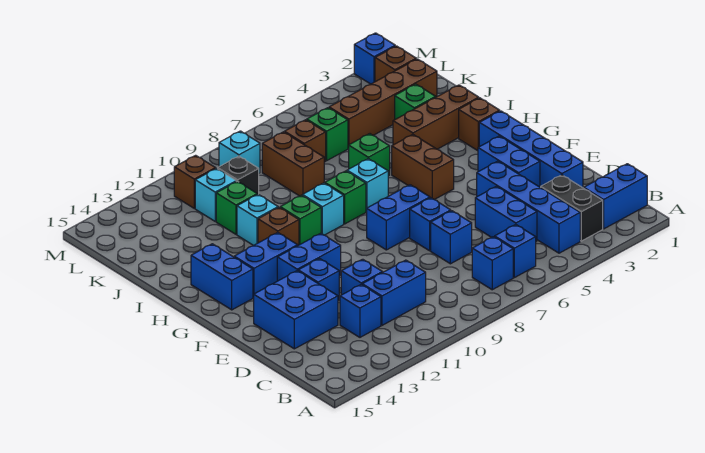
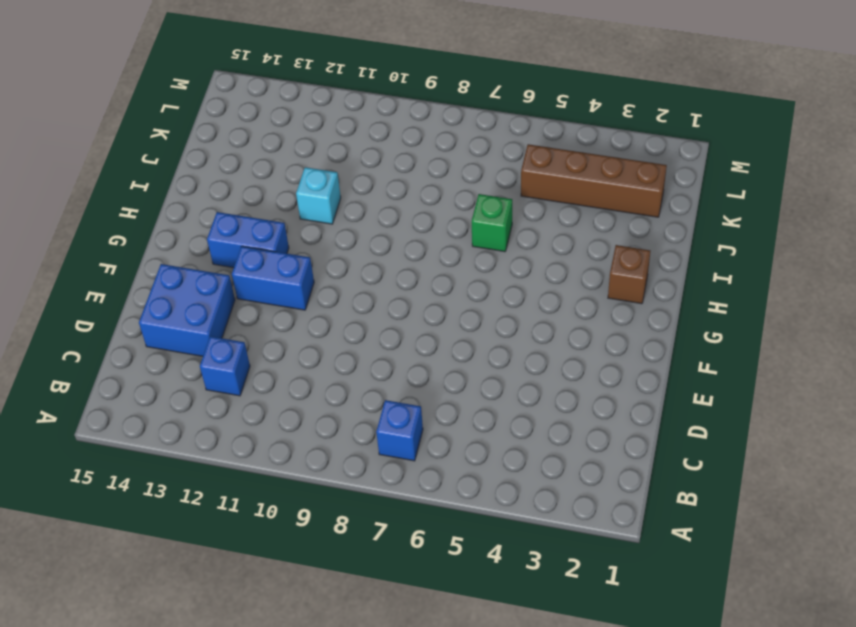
none -> blue 1x2 brick [584,164,647,229]
none -> black 1x2 brick [541,175,603,241]
none -> blue 1x4 brick [477,161,580,253]
none -> blue 1x1 brick [495,225,536,278]

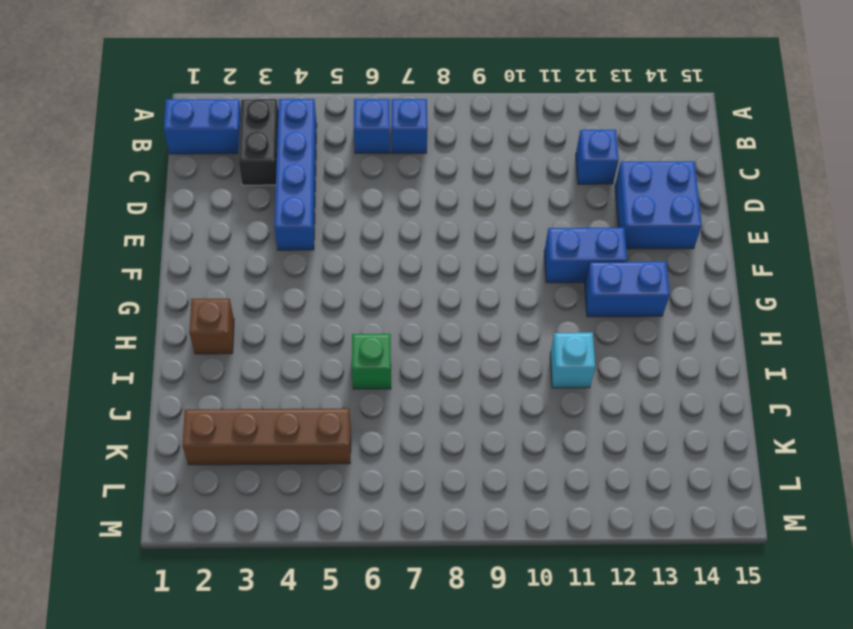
none -> blue 1x2 brick [475,186,537,241]
none -> blue 1x2 brick [362,260,426,325]
none -> blue 1x4 brick [479,111,583,188]
none -> blue 1x1 brick [431,211,472,264]

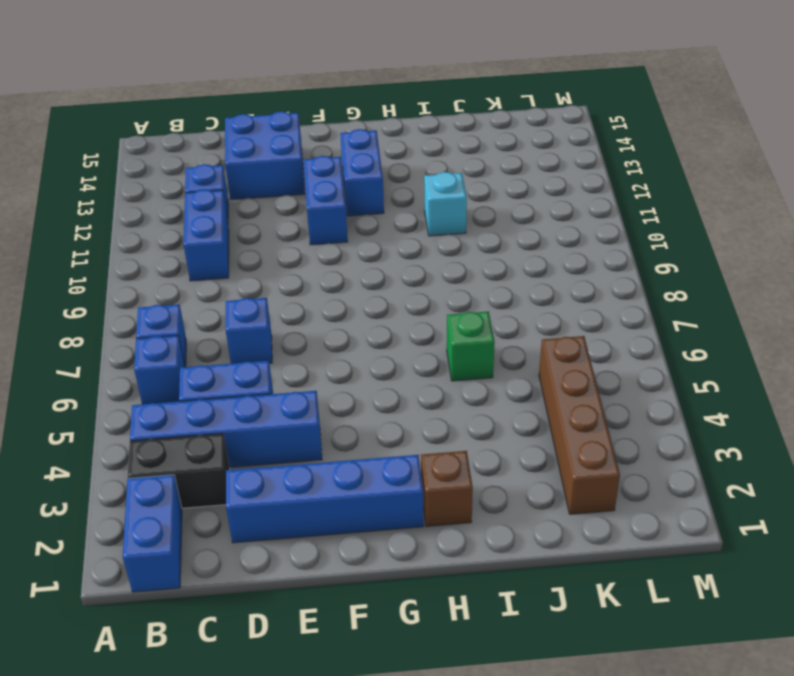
none -> blue 1x1 brick [341,259,383,295]
none -> blue 1x2 brick [478,136,540,187]
none -> blue 1x1 brick [410,198,451,251]
none -> blue 1x1 brick [298,258,339,301]

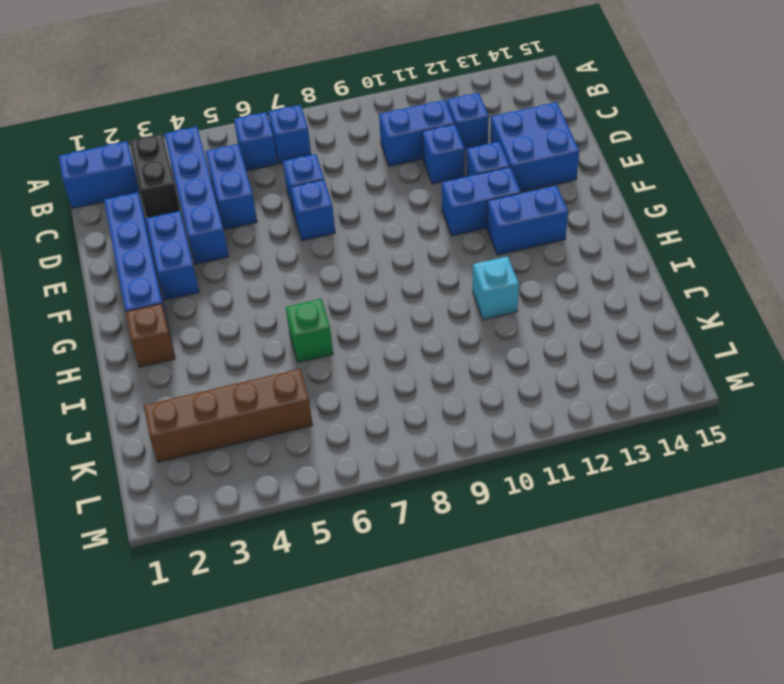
none -> blue 1x2 brick [367,185,430,250]
none -> brown 1x2 brick [392,134,454,200]
none -> blue 1x2 brick [191,244,253,310]
none -> cyan 1x1 brick [347,159,388,212]

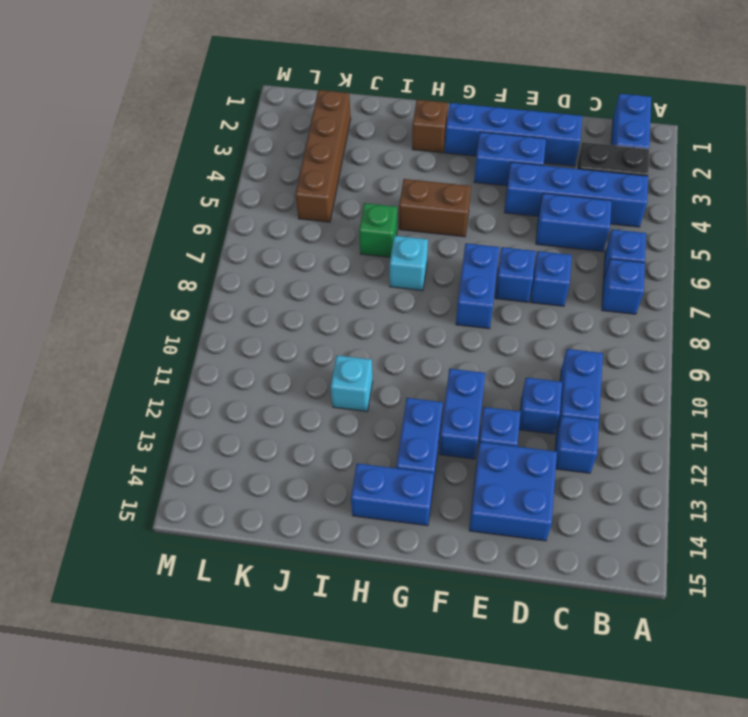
none -> green 1x1 brick [325,171,366,224]
none -> cyan 1x1 brick [303,183,344,235]
none -> green 1x1 brick [280,195,321,245]
none -> brown 1x1 brick [258,207,299,245]

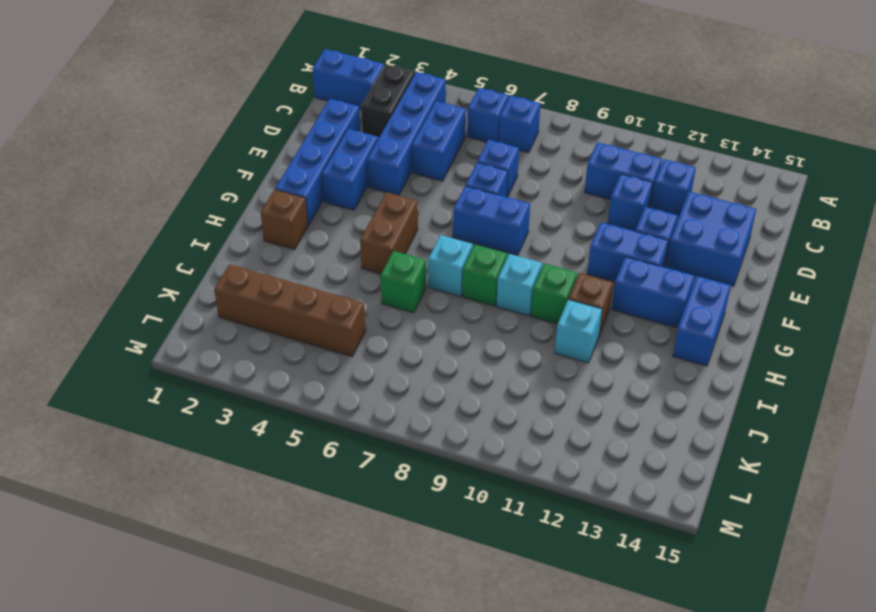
none -> brown 1x3 brick [393,85,479,149]
none -> green 1x1 brick [395,84,436,119]
none -> brown 1x2 brick [262,132,324,196]
none -> green 1x1 brick [216,181,257,234]

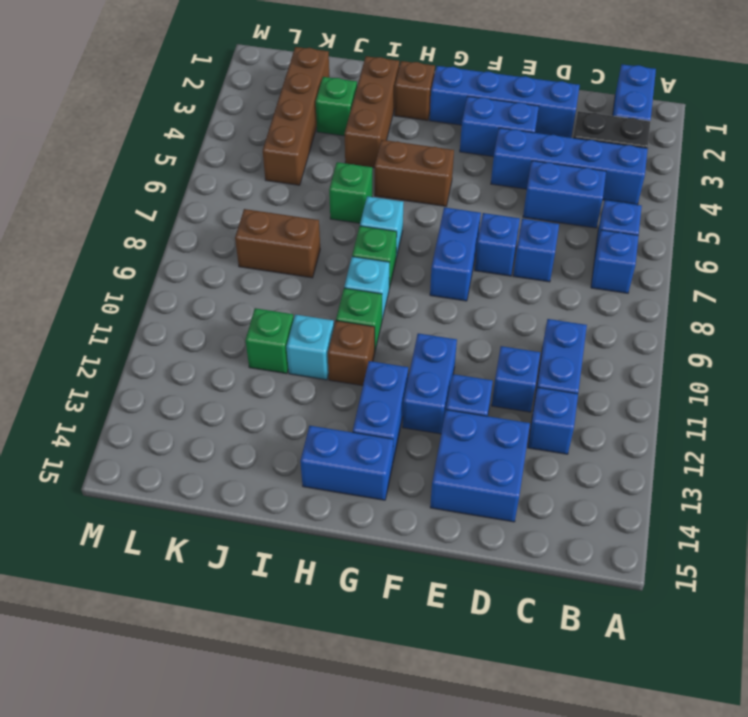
none -> green 1x1 brick [307,108,348,161]
none -> brown 1x1 brick [285,120,326,162]
none -> black 1x1 brick [218,156,259,194]
none -> cyan 1x1 brick [195,168,236,221]

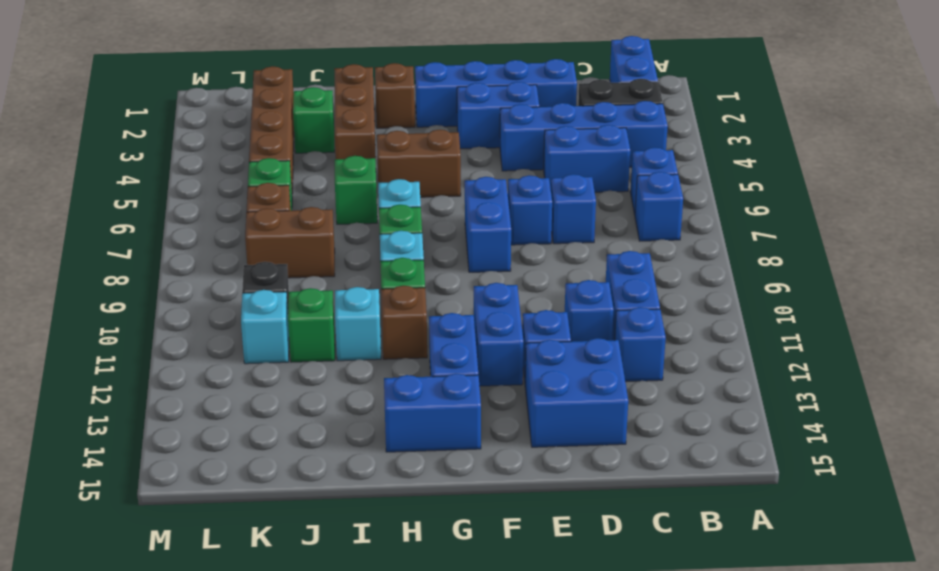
none -> brown 1x1 brick [375,46,416,82]
none -> cyan 1x1 brick [219,131,260,173]
none -> brown 1x1 brick [174,155,216,208]
none -> blue 1x1 brick [354,33,395,84]

